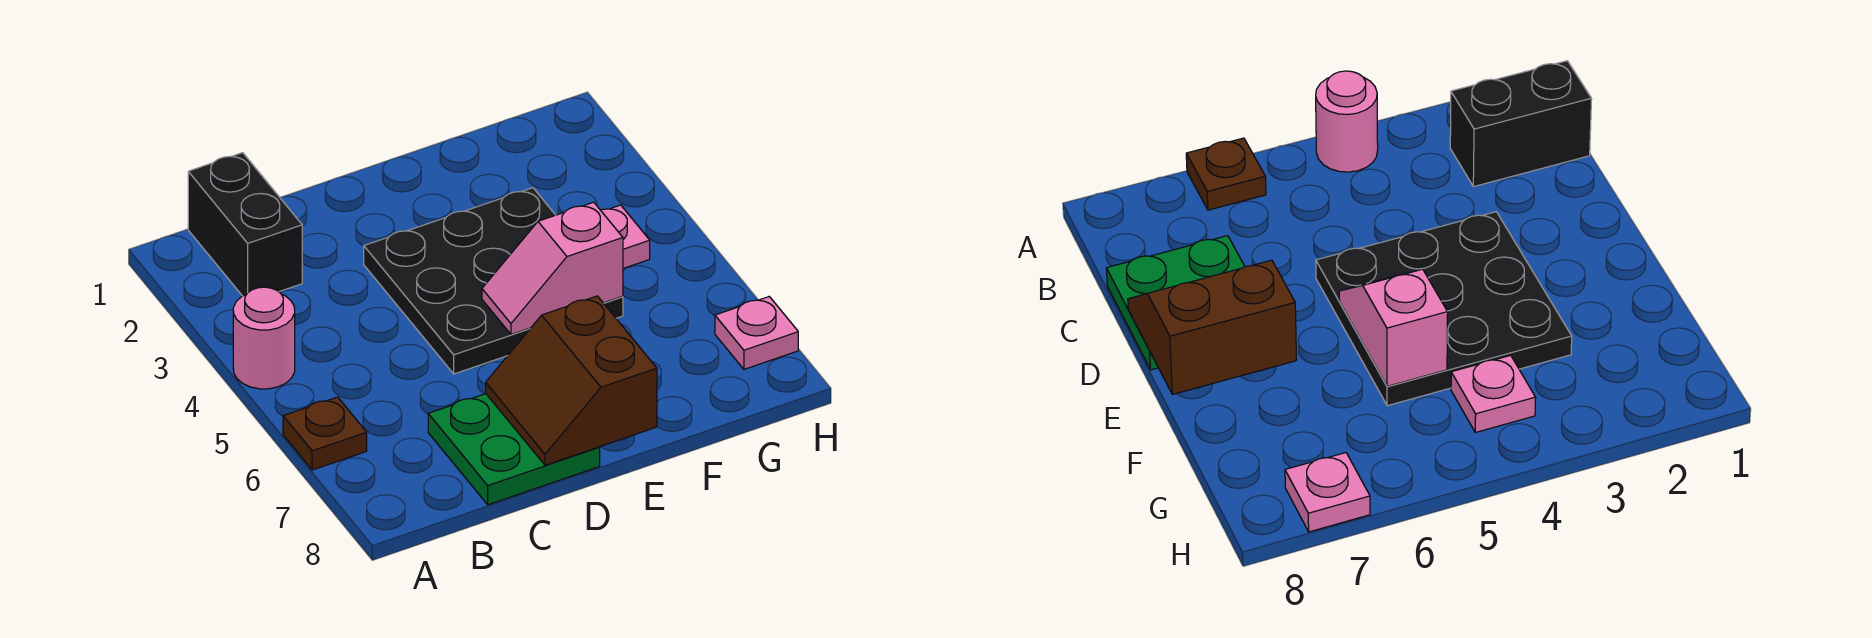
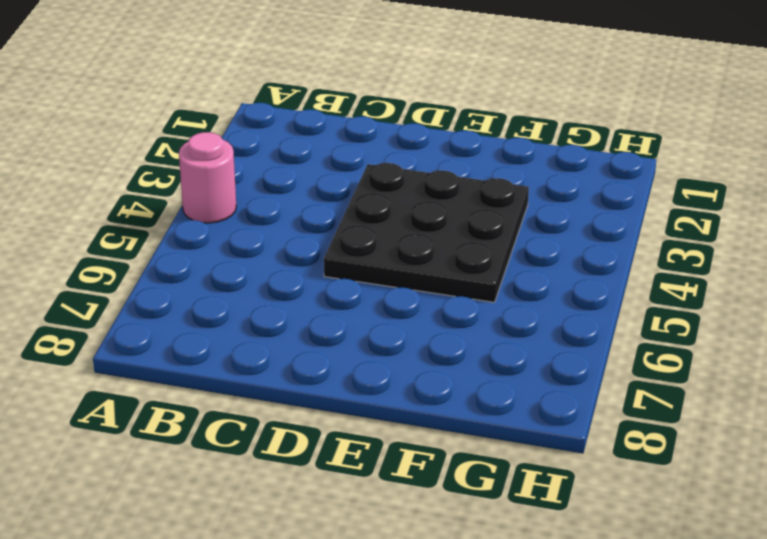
none -> brown 1x1 plate [283,397,367,470]
none -> black 1x2 brick [188,153,302,296]

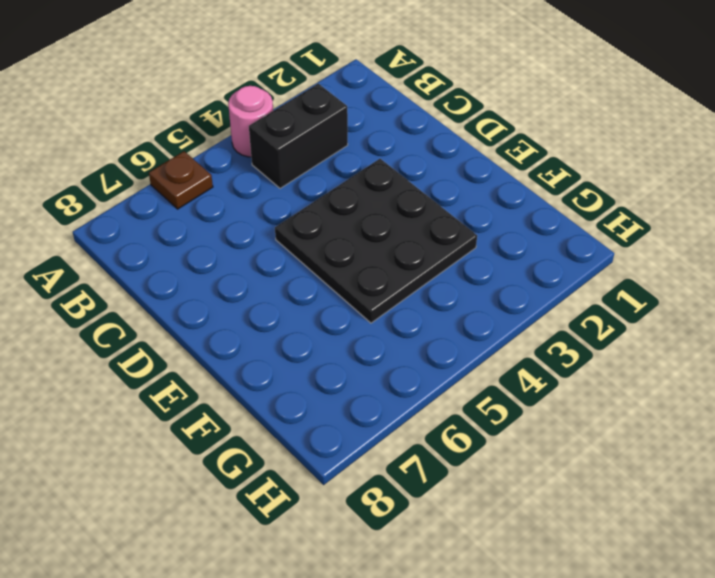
black 1x2 brick [249,84,348,188] -> black 1x2 brick moved to [188,153,302,296]
none -> green 2x2 plate [428,394,600,505]
none -> pink 1x1 plate [601,205,650,268]

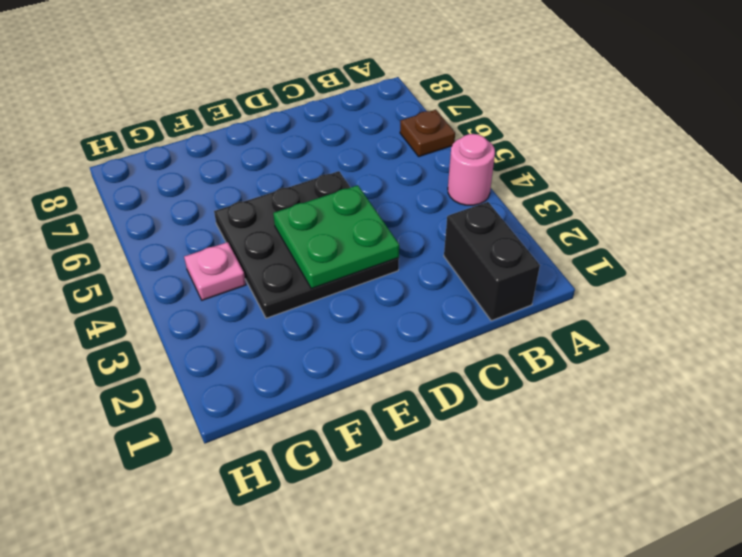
green 2x2 plate [273,185,399,289] -> green 2x2 plate moved to [428,394,600,505]
none -> pink 1x1 plate [715,297,798,369]
none -> brown 2x2 slope [486,296,657,465]

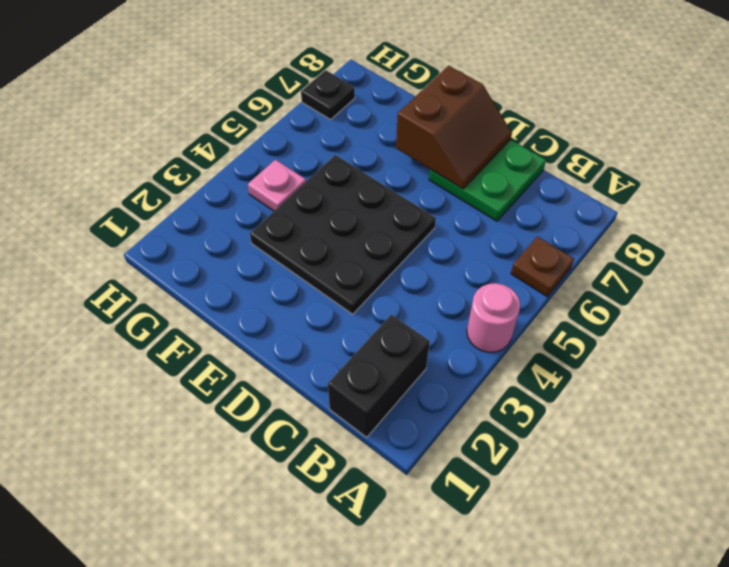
black 1x1 plate [301,70,355,120] -> pink 1x1 plate [715,297,798,369]
none -> pink 1x2 slope [482,202,623,335]

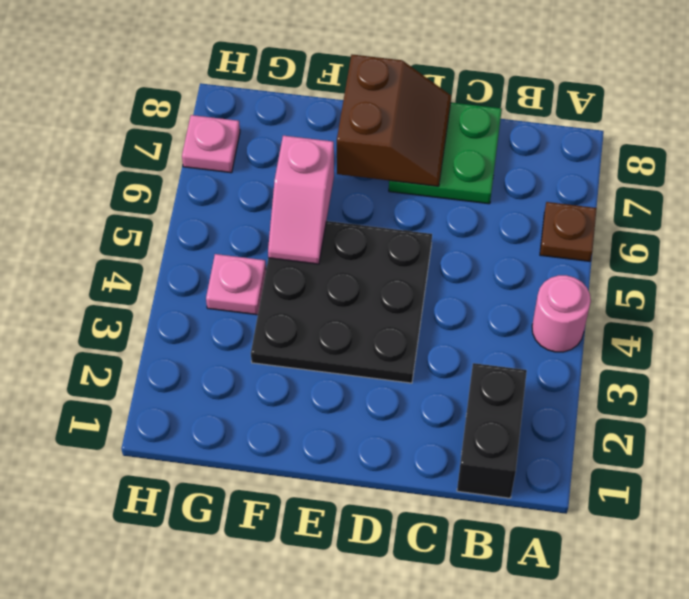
pink 1x2 slope [268,136,334,264] -> pink 1x2 slope turned to [482,202,623,335]

